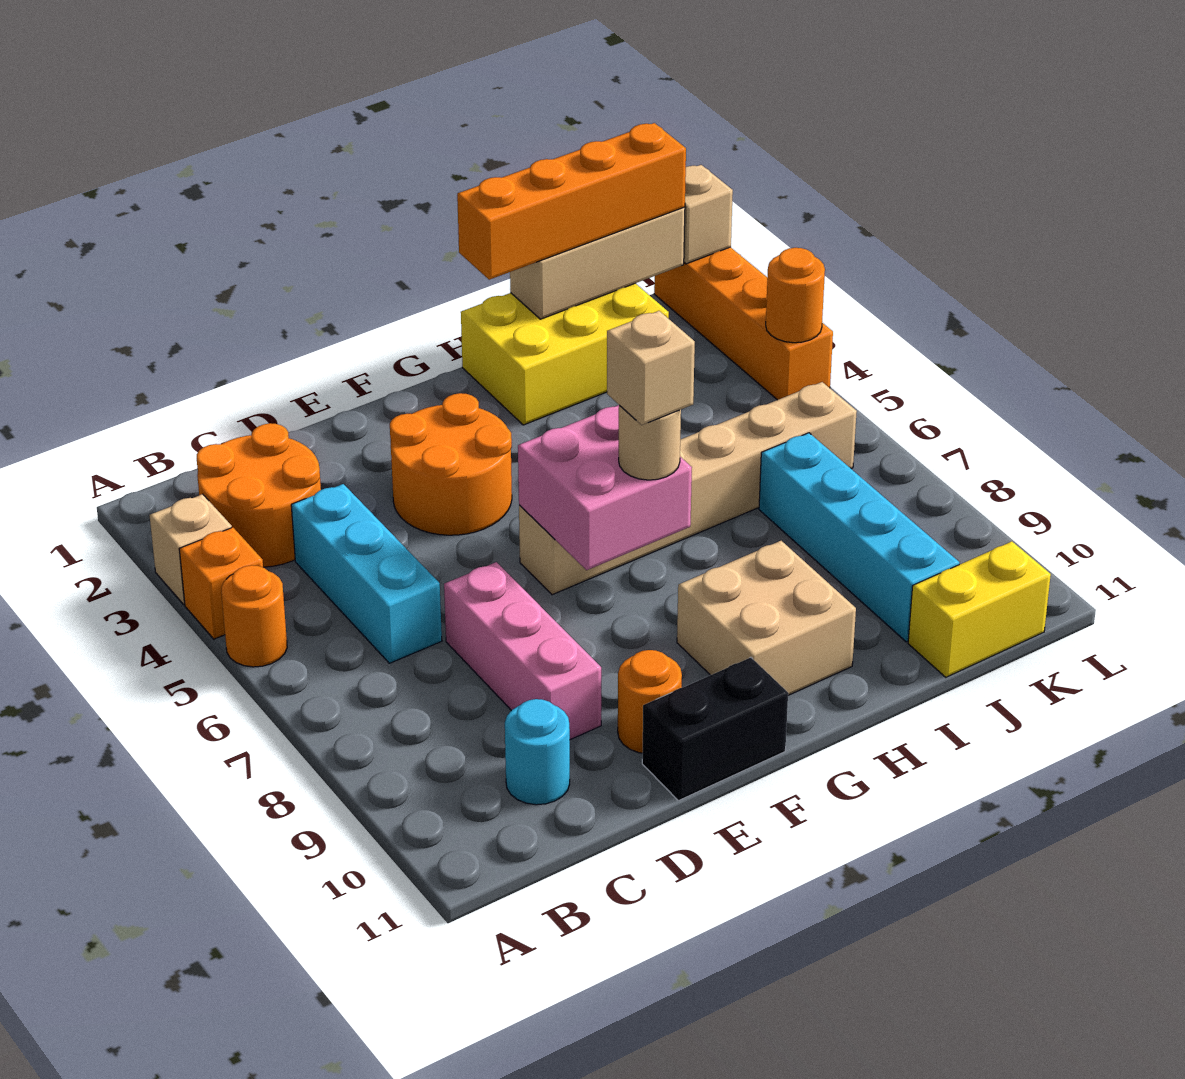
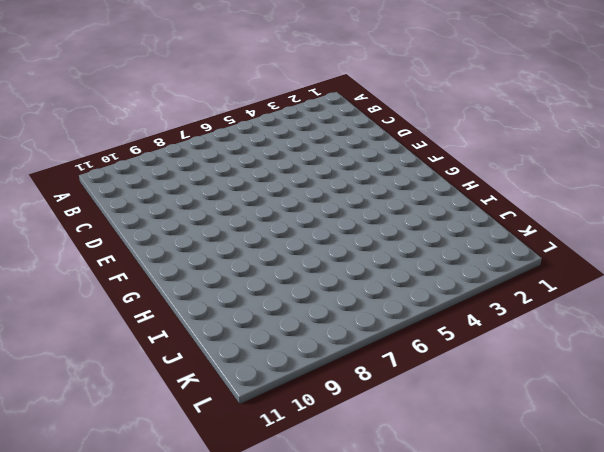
none -> tan 1x1 brick [150,494,232,604]
none -> orange 1x1 brick [179,527,263,639]
none -> orange 1x1 round brick [221,565,287,667]

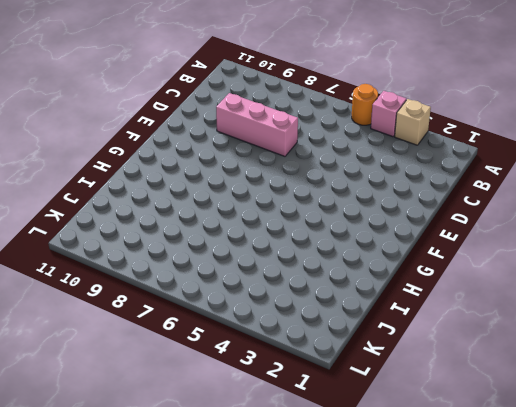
pink 1x1 brick [371,91,406,137] -> orange 1x1 brick [179,527,263,639]
none -> orange 2x2 round brick [197,423,321,567]
none -> cyan 1x3 brick [291,484,442,663]
none -> cyan 1x1 round brick [505,699,570,805]

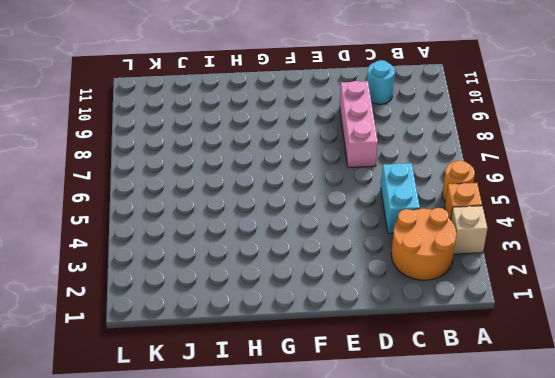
cyan 1x2 brick [381,163,420,233] -> cyan 1x3 brick [291,484,442,663]
none -> orange 2x2 round brick [390,393,512,535]
none -> orange 1x1 round brick [618,650,682,753]
none -> black 1x2 brick [642,657,788,801]

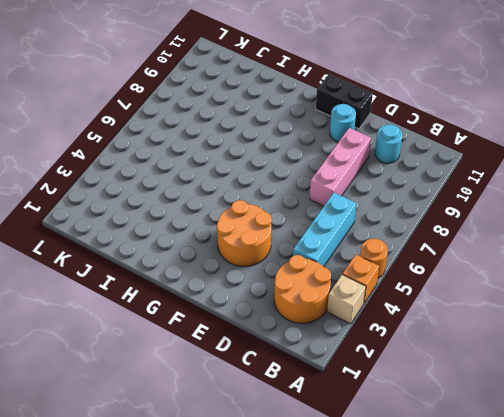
cyan 1x1 round brick [330,104,356,142] -> orange 1x1 round brick [618,650,682,753]
none -> tan 1x6 brick [519,382,857,595]
none -> tan 2x2 brick [677,541,856,695]
none -> yellow 2x3 brick [461,283,669,425]

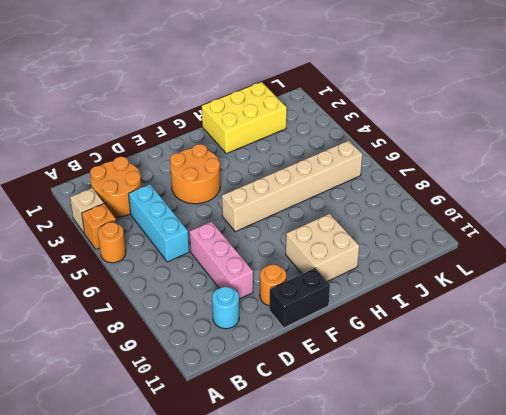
none -> cyan 1x4 brick [759,433,959,642]
none -> yellow 1x2 brick [908,541,1051,677]
none -> orange 1x4 brick [654,247,833,400]

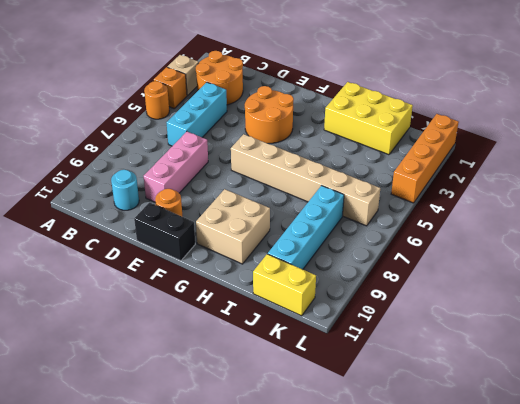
none -> pink 2x2 brick [518,405,692,570]
none -> tan 1x3 brick [510,207,685,319]
none -> tan 1x1 brick [684,165,733,264]

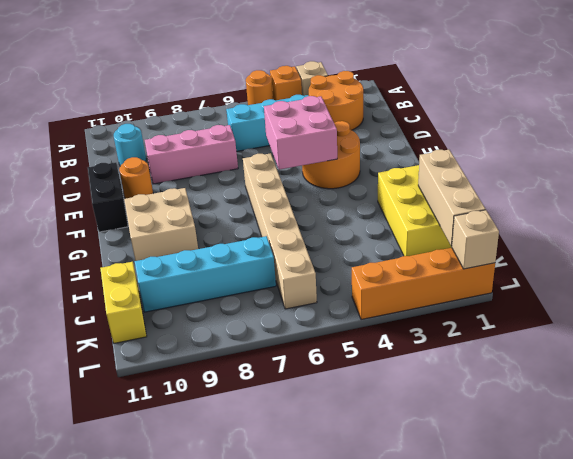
pink 2x2 brick [264,96,337,170] -> pink 2x2 brick moved to [518,405,692,570]
none -> orange 1x1 round brick [766,248,825,343]
none -> tan 1x1 round brick [619,405,681,480]
none -> orange 1x4 brick [457,123,686,280]

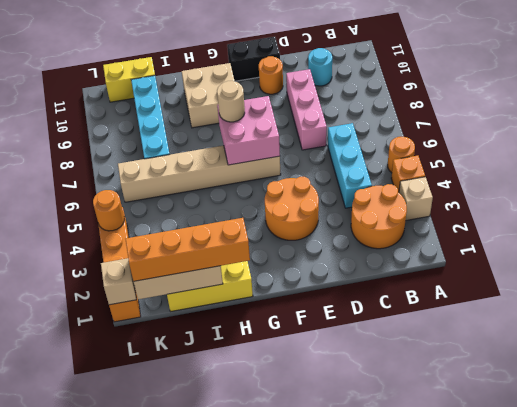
none -> tan 1x1 brick [607,311,695,425]

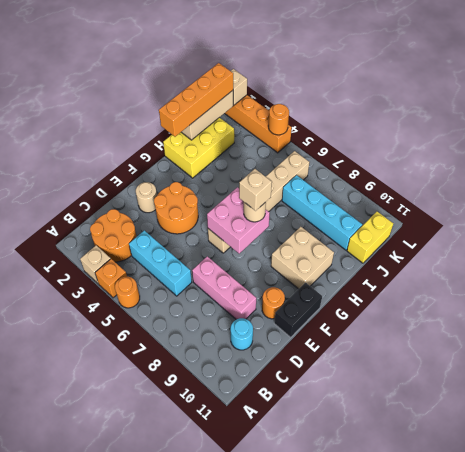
tan 1x1 round brick [136,182,157,213] -> none

